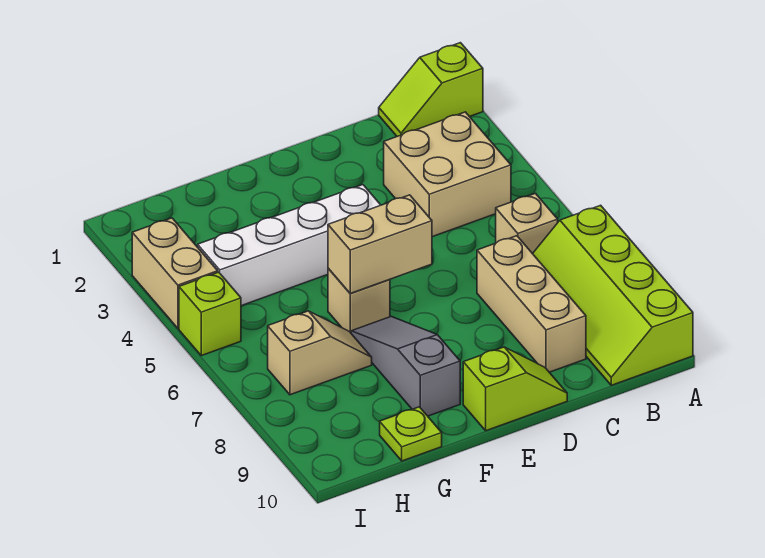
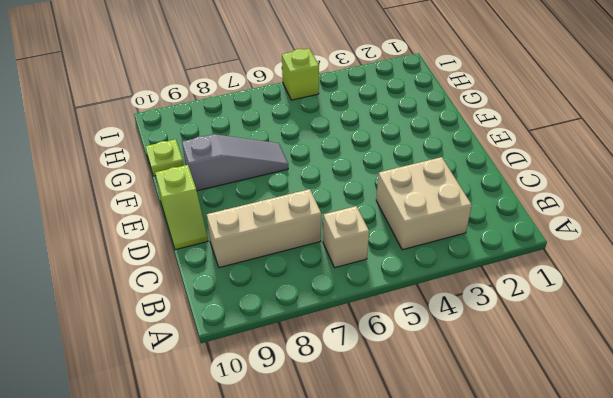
none -> lime 1x2 slope [379,43,483,136]
none -> lime 2x4 slope [533,205,693,385]
none -> white 1x4 brick [198,185,380,306]

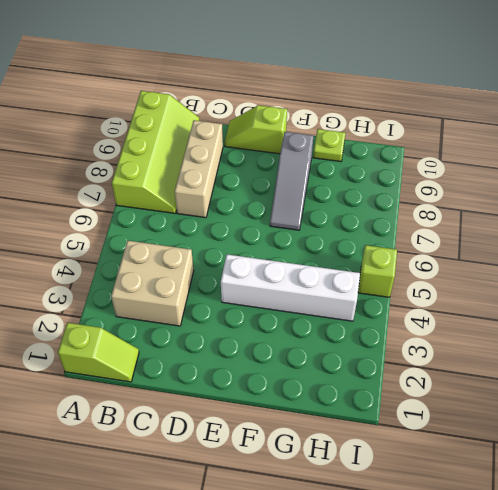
none -> tan 1x1 brick [496,193,558,254]
none -> tan 1x1 brick [328,269,390,333]
none -> tan 1x2 slope [268,311,372,395]

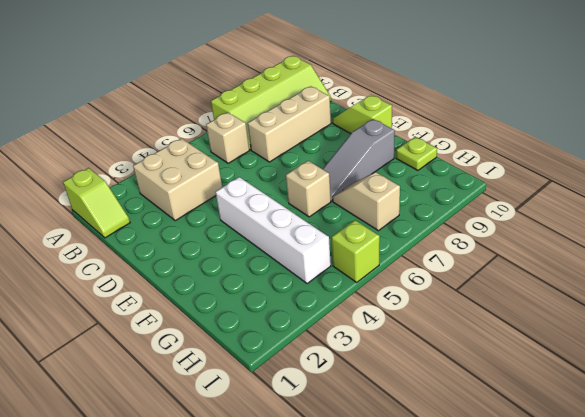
none -> tan 1x2 brick [132,218,218,328]
none -> tan 1x2 brick [328,195,432,293]

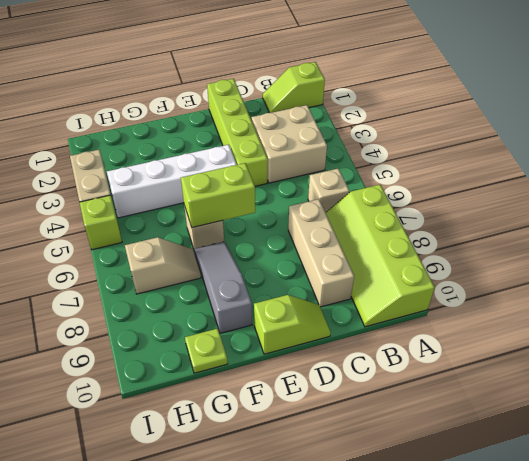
lime 1x4 brick [207,79,268,186] -> none
lime 1x2 brick [181,163,255,228] -> tan 1x2 brick [328,195,432,293]

